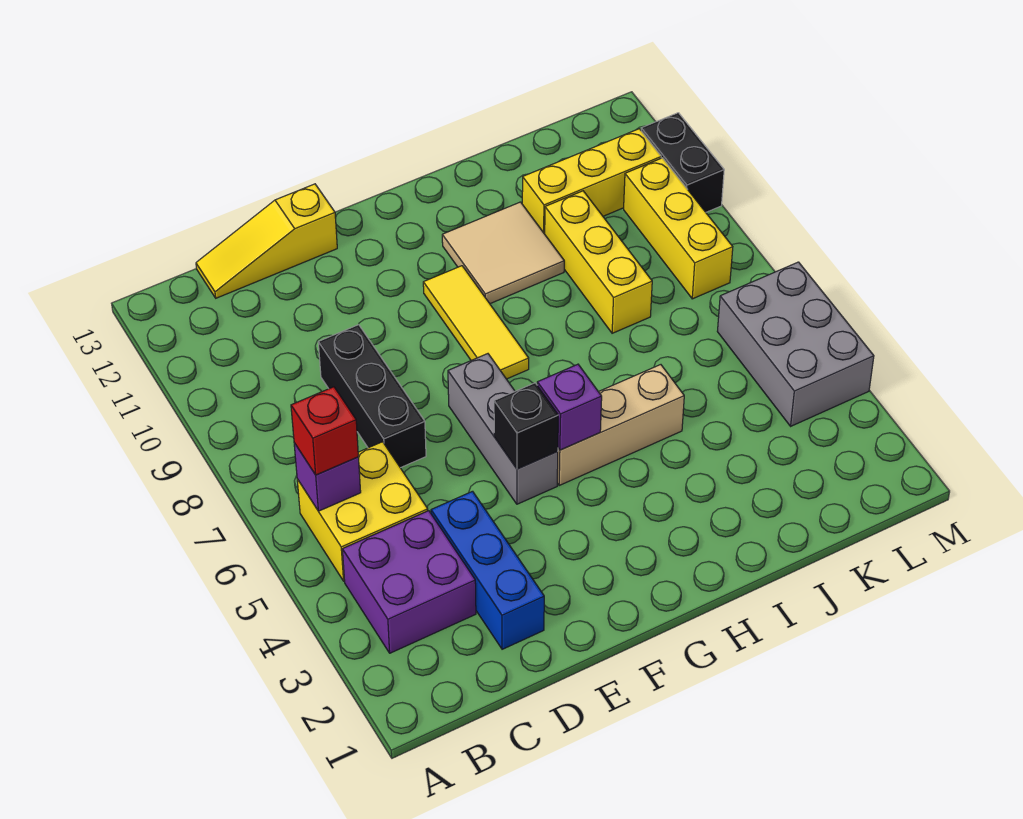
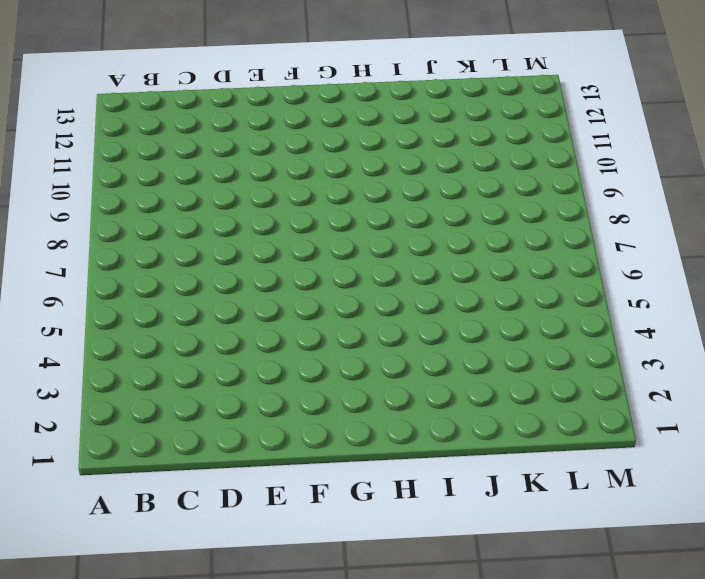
none -> purple 2x2 brick [342,511,476,653]
none -> yellow 2x2 brick [297,442,428,581]
none -> yellow 1x3 slope [196,184,337,298]

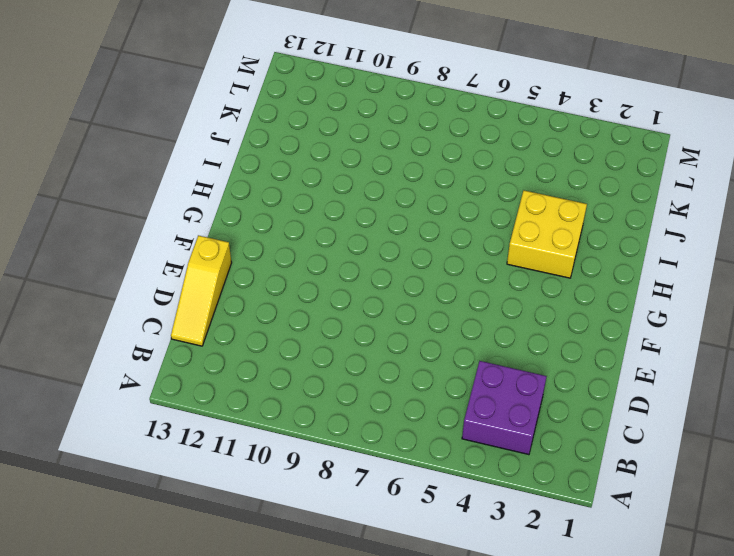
yellow 2x2 brick [507,190,587,278] -> yellow 2x2 brick moved to [297,442,428,581]
none -> blue 1x3 brick [431,491,544,649]
none -> black 1x3 brick [318,325,426,468]
none -> grey 1x3 brick [448,354,558,504]

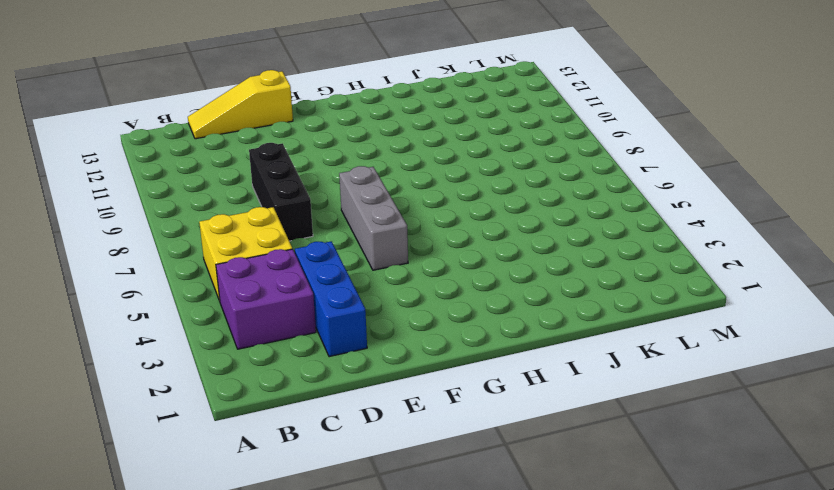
none -> tan 1x3 brick [557,365,684,485]
none -> yellow 1x3 tile [423,266,529,379]
none -> tan 2x2 tile [442,202,564,304]

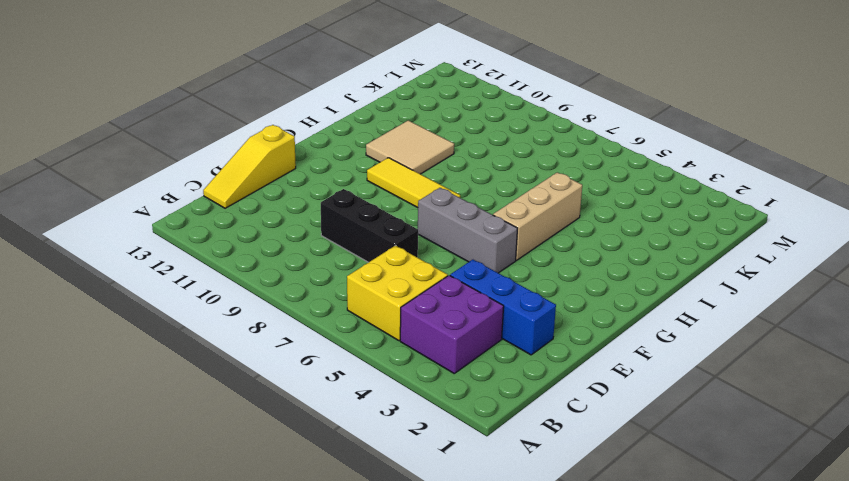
none -> yellow 1x3 brick [545,191,652,333]
none -> yellow 1x3 brick [522,129,661,234]
none -> grey 2x3 brick [717,262,874,426]

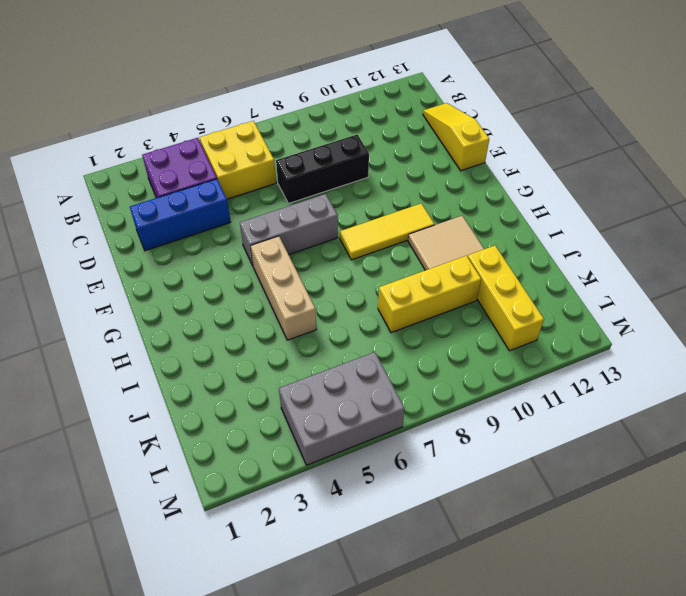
none -> yellow 1x3 brick [624,158,733,299]
none -> black 1x2 brick [641,113,724,212]
none -> purple 1x1 brick [294,443,361,511]

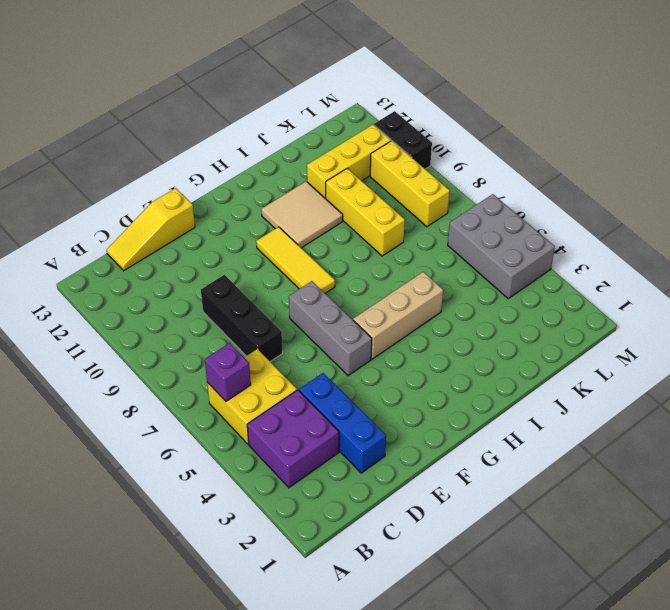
none -> black 1x1 brick [494,383,558,469]
none -> purple 1x1 brick [537,364,602,450]
none -> red 1x1 brick [291,387,358,475]

